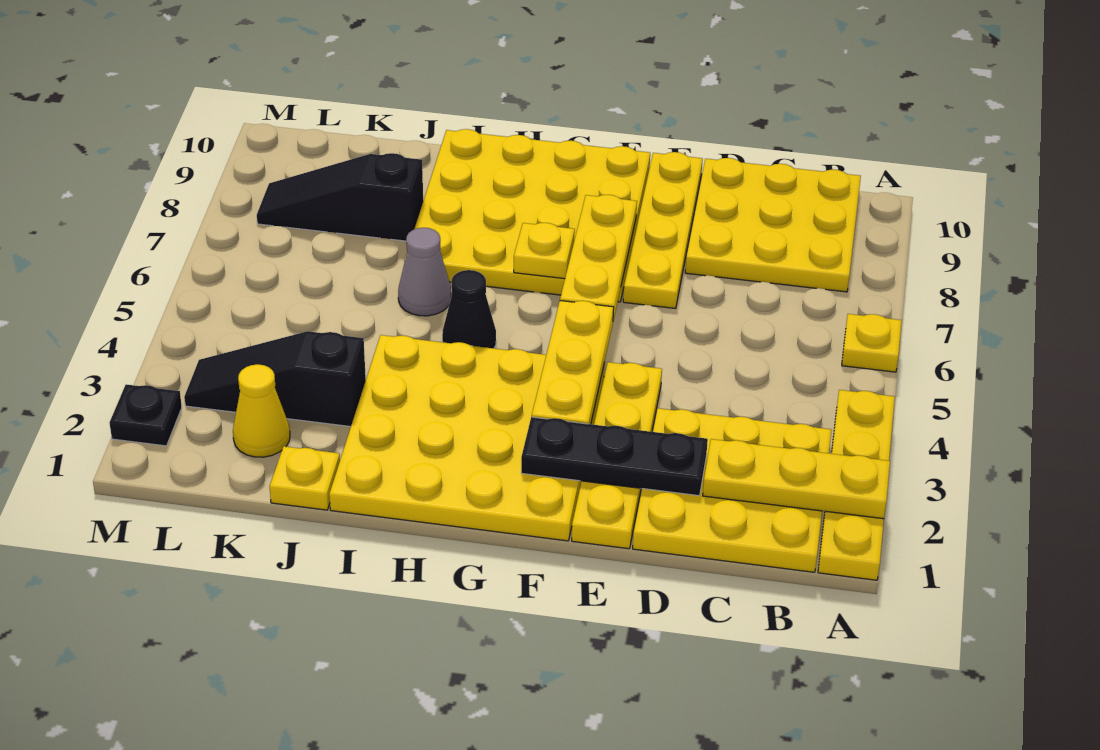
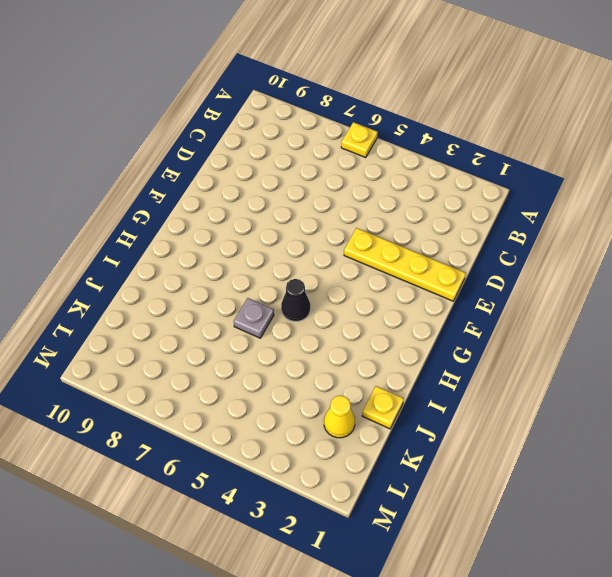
grey 1x1 plate [234,298,274,338] -> grey 1x1 cone [398,228,451,316]
none -> yellow 1x4 plate [818,390,895,580]
none -> yellow 3x3 plate [633,408,831,572]
none -> yellow 3x3 plate [685,158,861,292]

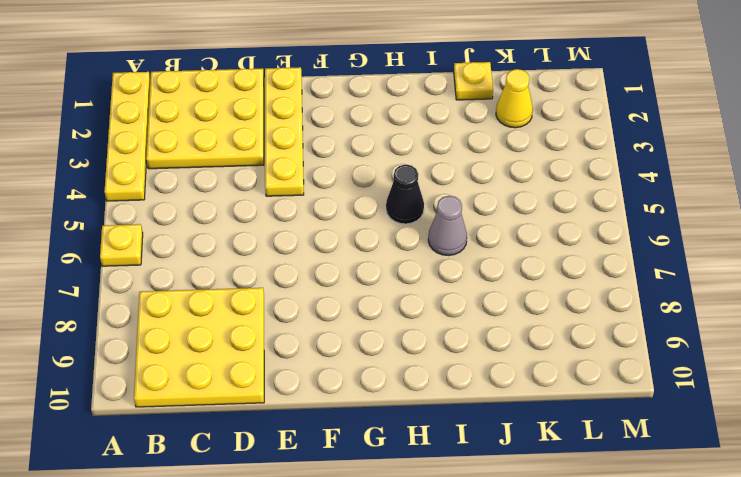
none -> yellow 1x4 plate [623,152,703,308]
none -> yellow 4x4 plate [329,335,605,541]
none -> yellow 4x4 plate [404,129,650,302]

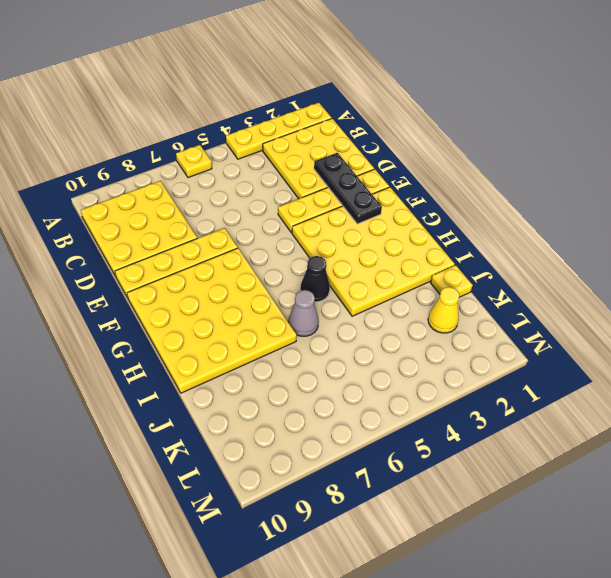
none -> black 1x3 slope [184,331,366,427]
none -> black 1x3 slope [257,153,423,241]
none -> black 1x1 plate [110,384,182,446]

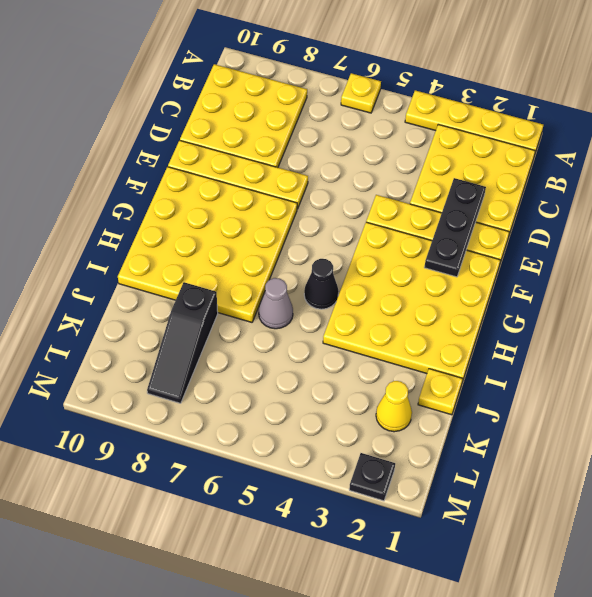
none -> black 1x3 slope [184,331,366,427]
none -> yellow 1x3 plate [703,439,890,519]
none -> yellow 1x3 plate [532,301,614,424]

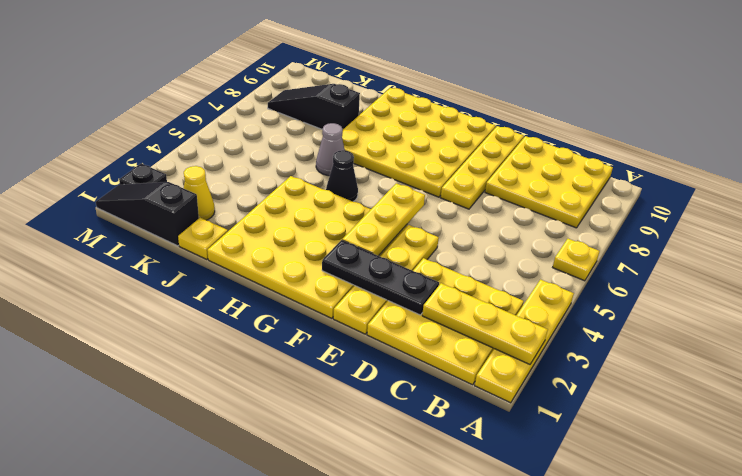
black 1x3 slope [96,182,199,246] -> black 1x3 slope moved to [184,331,366,427]
none -> yellow 1x3 plate [560,195,637,320]
none -> yellow 1x1 plate [514,223,575,279]

